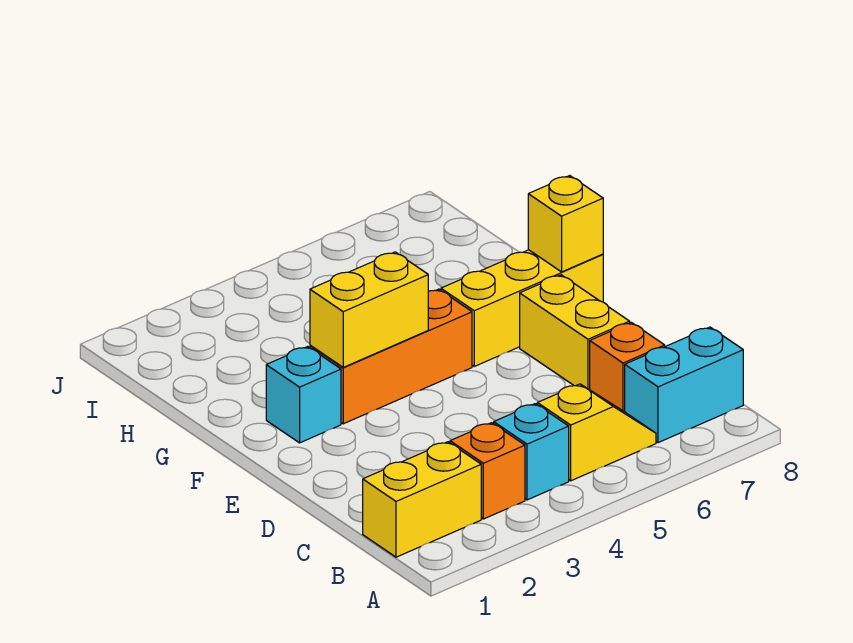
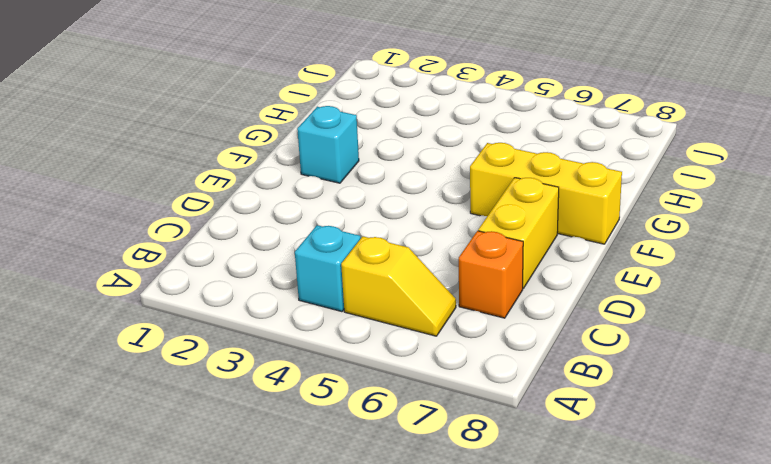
none -> yellow 1x2 brick [363,442,481,557]
none -> orange 1x1 brick [450,423,525,519]
none -> cyan 1x2 brick [625,327,743,443]

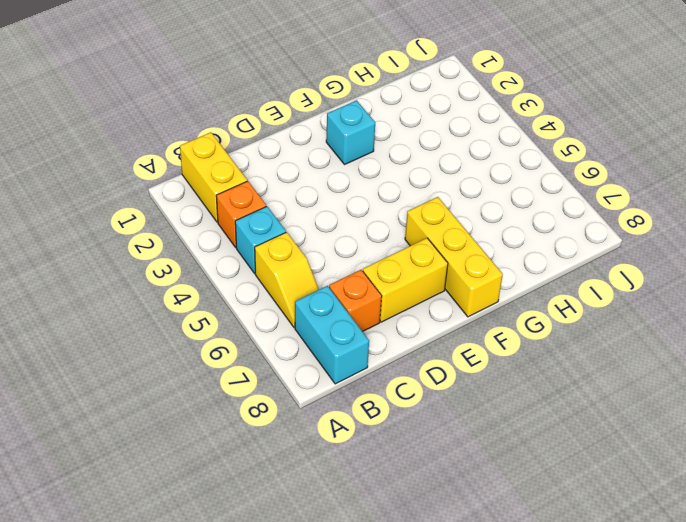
none -> orange 1x3 brick [310,289,472,424]
none -> yellow 1x2 brick [310,252,428,367]
none -> yellow 1x1 brick [528,176,603,272]

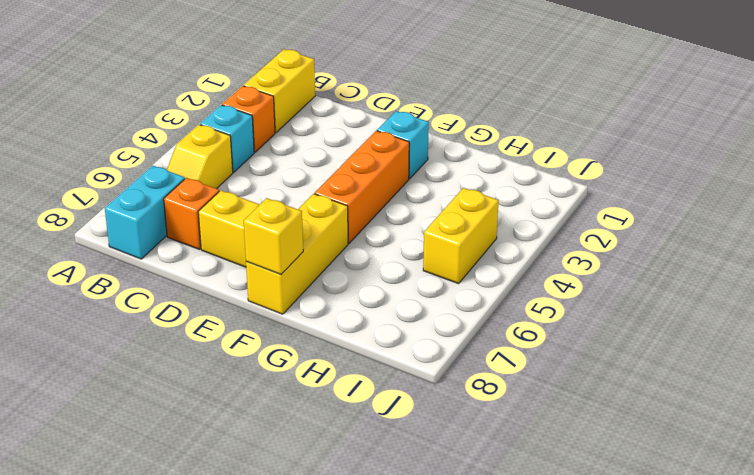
yellow 1x2 brick [423,188,499,284] -> yellow 1x2 brick moved to [310,252,428,367]

